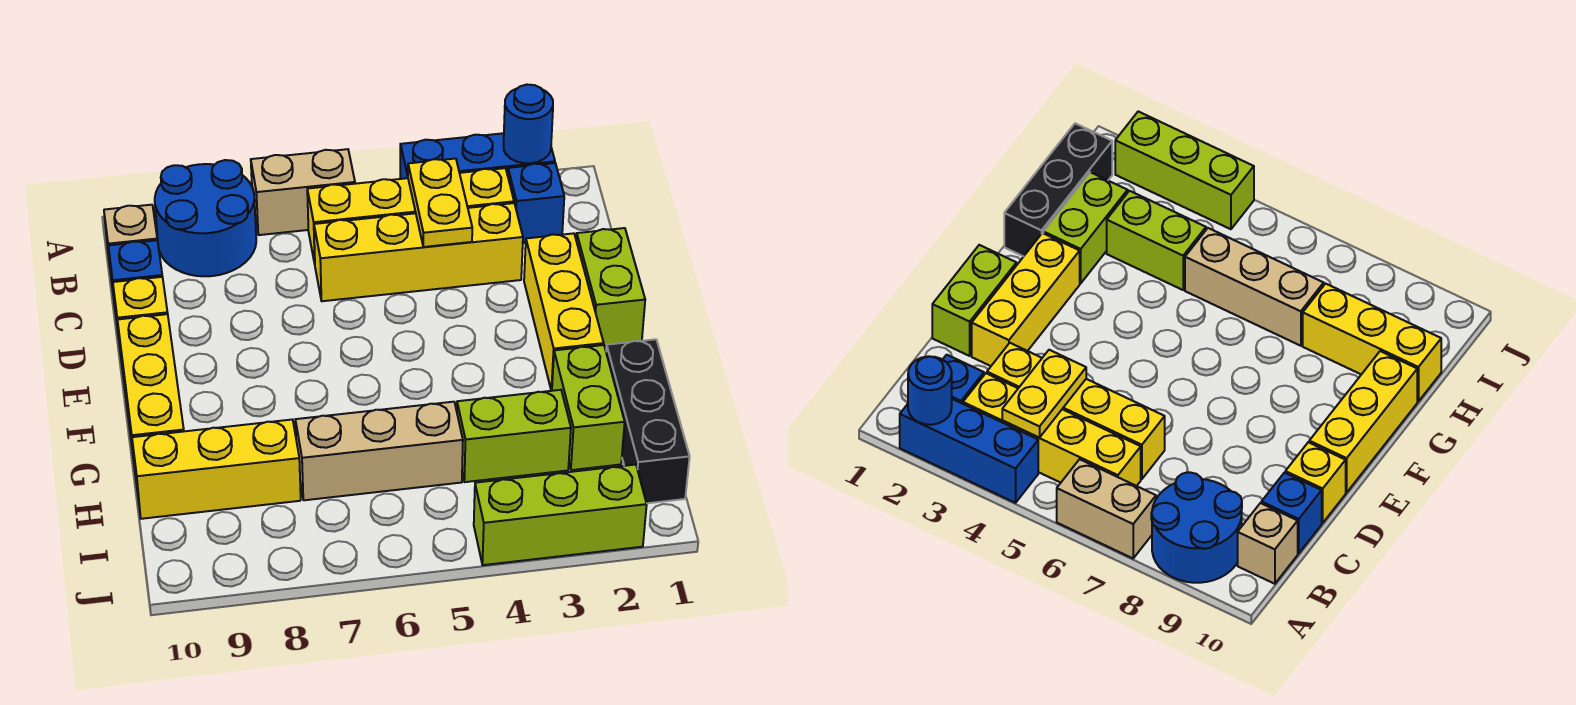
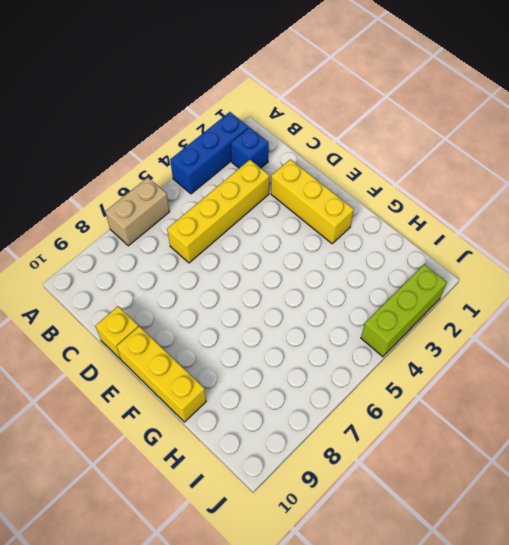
none -> blue 2x2 round brick [155,160,256,276]
none -> yellow 1x4 brick [307,168,514,264]
none -> tan 1x1 brick [104,205,157,282]

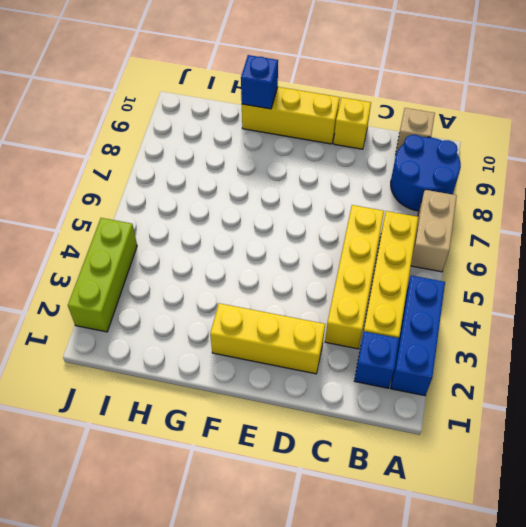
blue 1x1 brick [241,55,278,109] -> blue 1x1 brick moved to [108,240,162,314]
none -> lime 1x2 brick [576,228,645,346]
none -> black 1x3 brick [606,339,690,503]
none -> lime 1x2 brick [552,345,625,470]

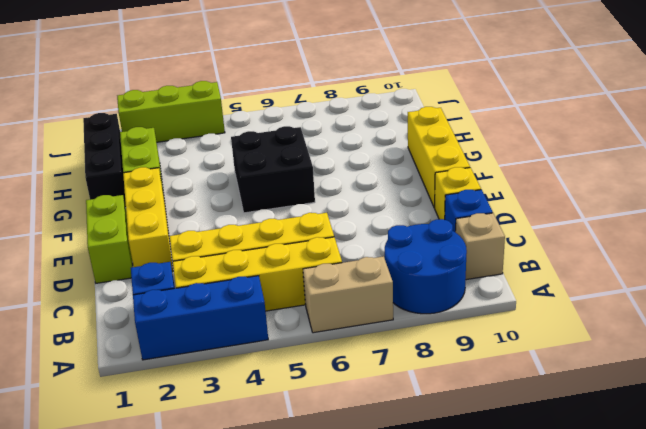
black 2x2 brick [231,126,315,213] -> none
none -> lime 1x2 brick [457,390,571,482]
none -> tan 1x3 brick [295,402,463,500]
none -> yellow 1x3 brick [132,420,301,519]

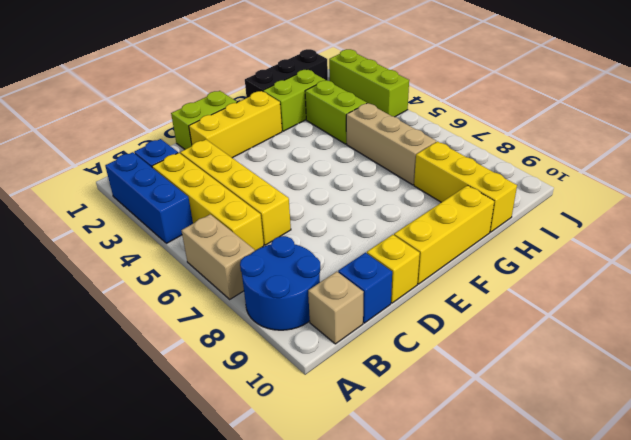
none -> blue 1x1 round brick [504,85,553,163]
none -> yellow 1x2 plate [408,159,472,247]

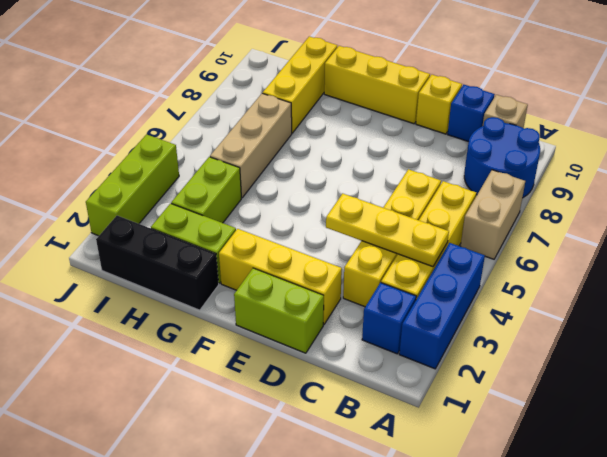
yellow 1x3 plate [326,194,449,267] -> yellow 1x2 plate [408,159,472,247]
none -> blue 1x1 round brick [504,85,553,163]

